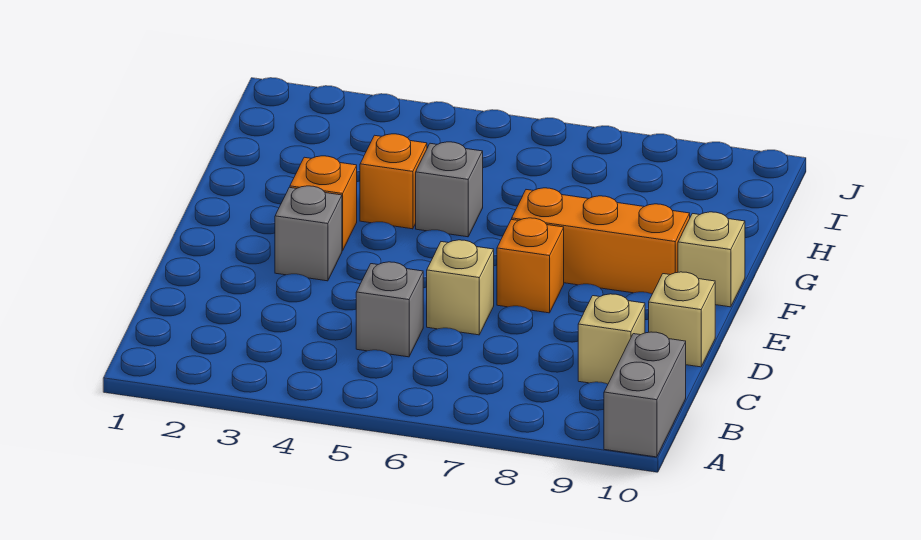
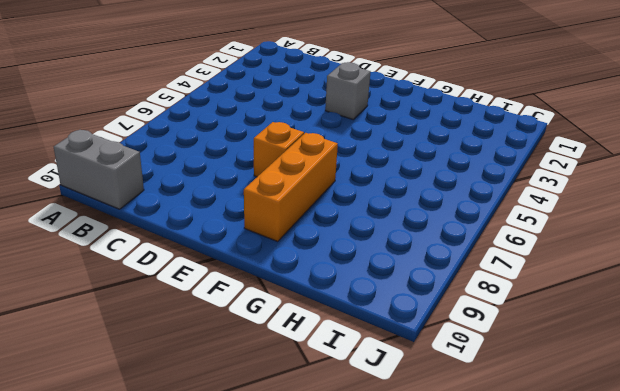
none -> grey 1x1 brick [356,262,423,357]
none -> tan 1x1 brick [578,294,645,384]
none -> tan 1x1 brick [427,240,494,335]

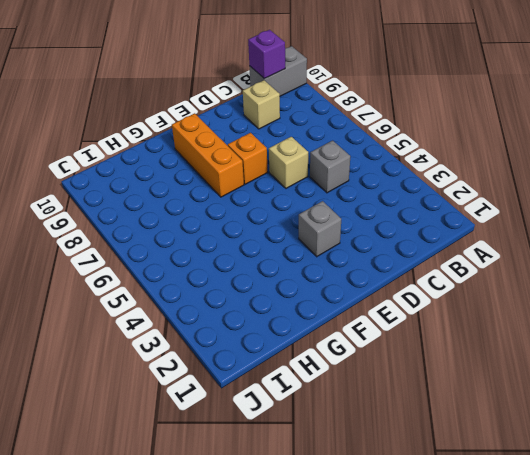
purple 1x1 brick [248,30,285,79] -> none
none -> tan 1x1 brick [649,272,715,367]
none -> orange 1x1 brick [290,156,357,251]
none -> tan 1x1 brick [678,212,745,307]

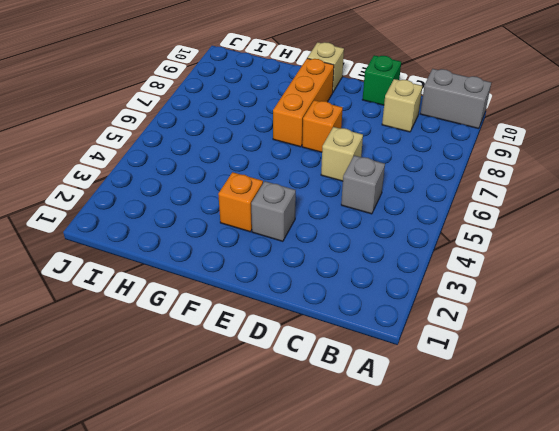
green 1x1 brick [362,55,401,105] -> tan 1x1 brick [649,272,715,367]
none -> orange 1x1 brick [360,134,427,229]
none -> grey 1x1 brick [416,142,483,237]

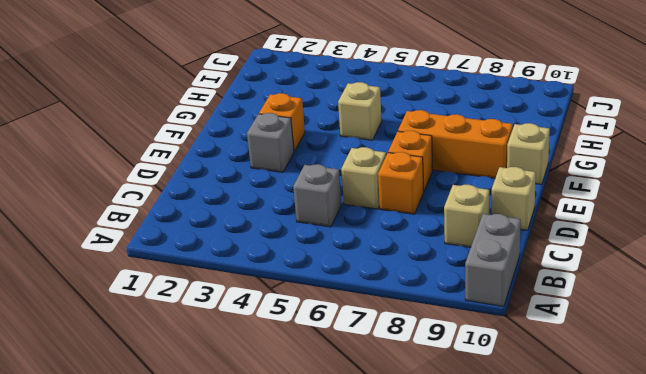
orange 1x1 brick [378,152,424,214] -> orange 1x1 brick moved to [360,134,427,229]
tan 1x1 brick [338,82,382,140] -> grey 1x1 brick [416,142,483,237]

